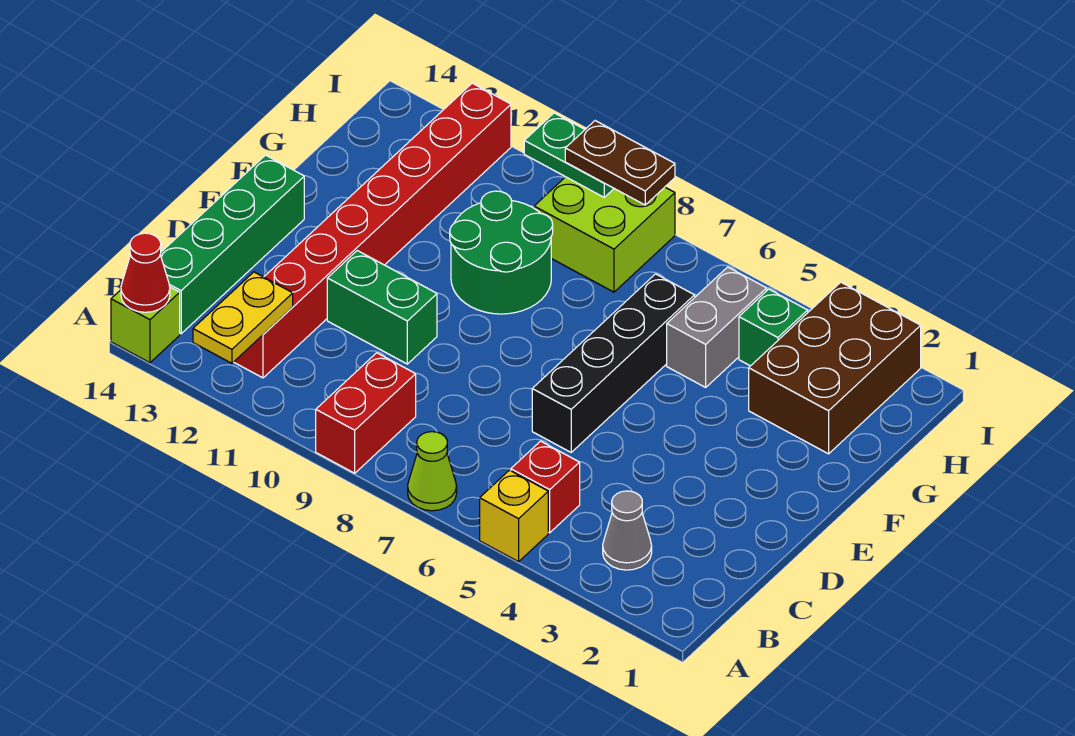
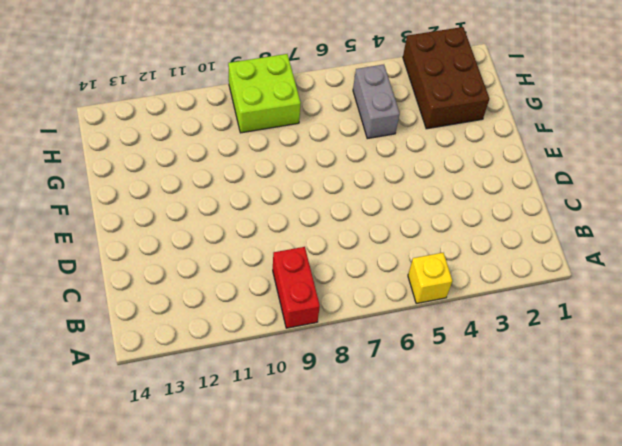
none -> lime 1x1 cone [408,432,457,511]
none -> lime 1x1 brick [111,287,180,363]
none -> grey 1x1 cone [603,491,652,570]

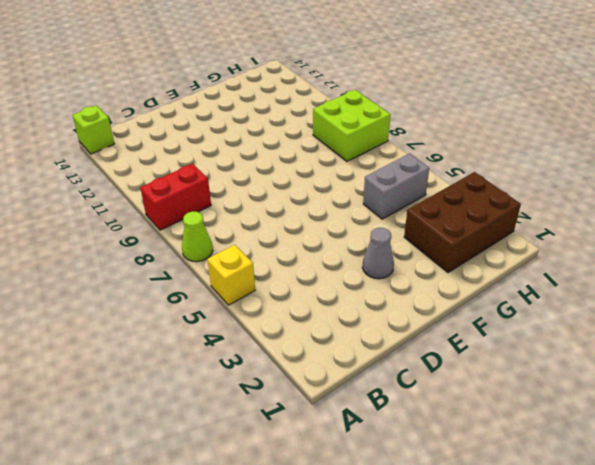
grey 1x1 cone [363,228,394,279] -> grey 1x1 cone moved to [603,491,652,570]
none -> red 1x1 brick [511,441,580,533]
none -> red 1x8 brick [234,83,511,378]
none -> green 1x4 brick [160,155,304,334]

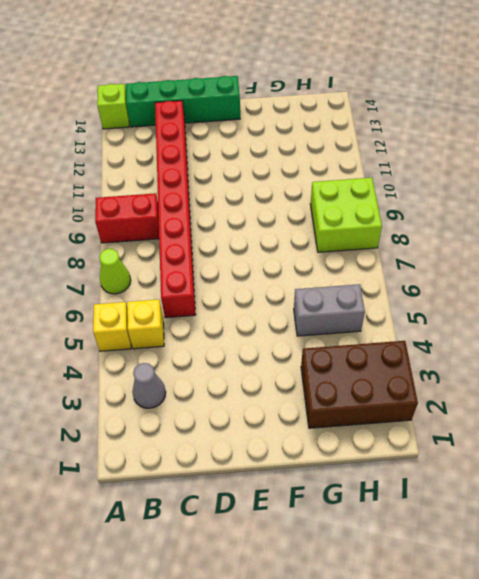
yellow 1x1 brick [127,299,164,349] -> red 1x1 brick [511,441,580,533]
red 1x8 brick [155,101,196,318] -> red 1x8 brick turned to [234,83,511,378]
none -> black 1x4 brick [532,274,695,452]
none -> green 1x2 brick [327,251,437,364]
none -> green 2x2 round brick [450,191,553,314]

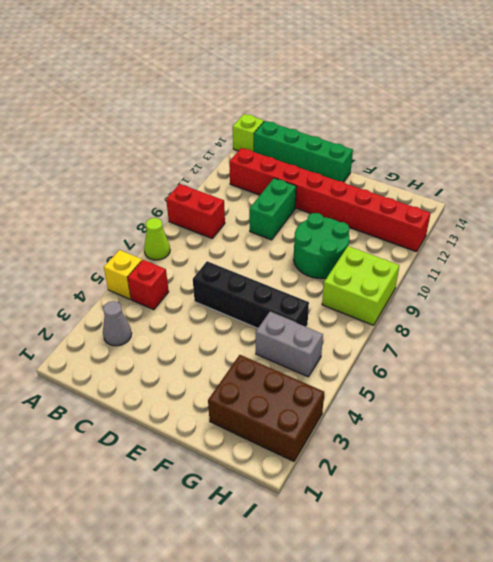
none -> green 1x1 brick [739,289,808,366]
none -> yellow 1x2 plate [193,272,293,363]
none -> red 1x1 cone [121,233,170,312]

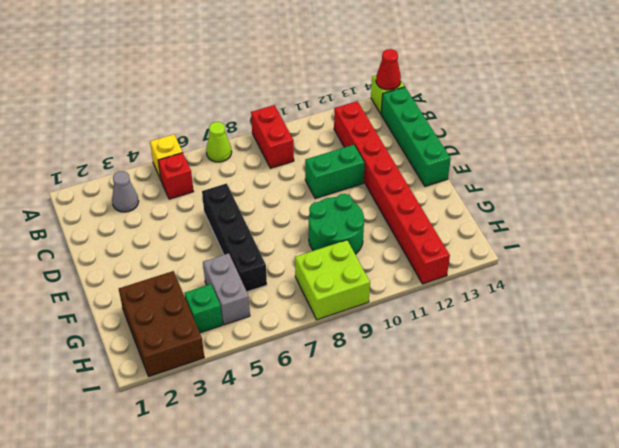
none -> yellow 1x2 plate [193,272,293,363]
none -> green 1x2 plate [524,113,614,197]
none -> brown 1x2 plate [565,121,675,205]

